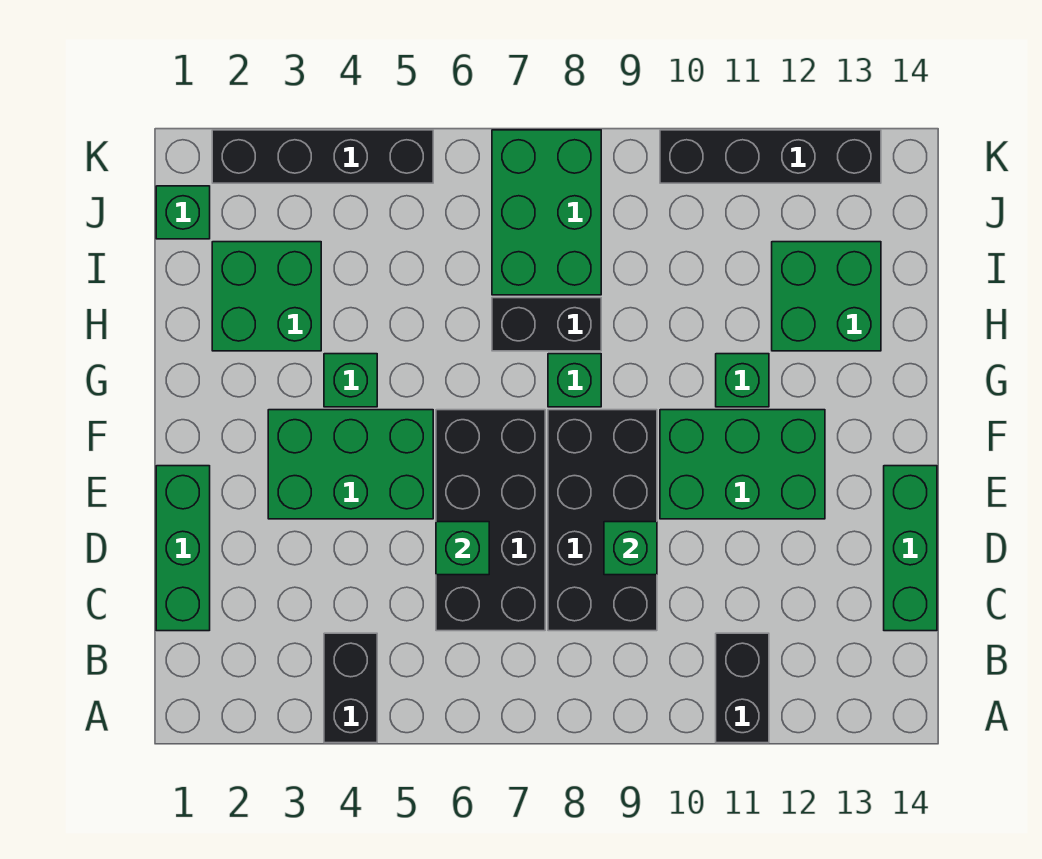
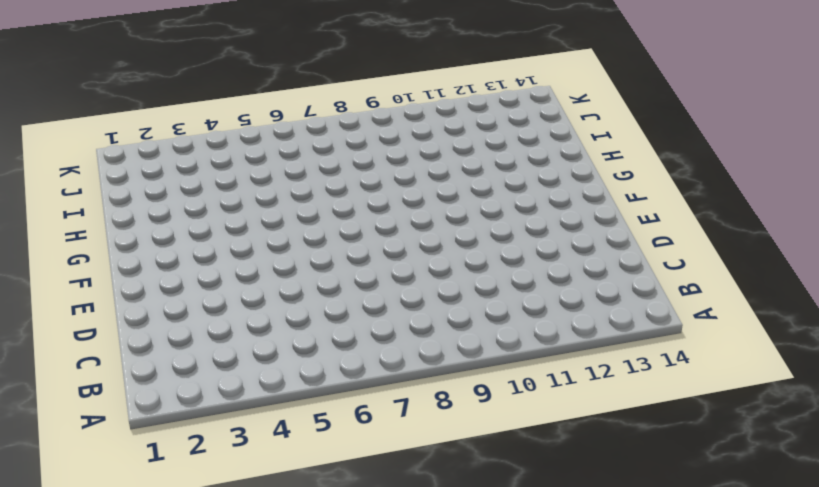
none -> black 1x2 brick [324,633,377,743]
none -> black 1x2 brick [716,633,769,743]
none -> green 1x3 brick [156,466,210,631]

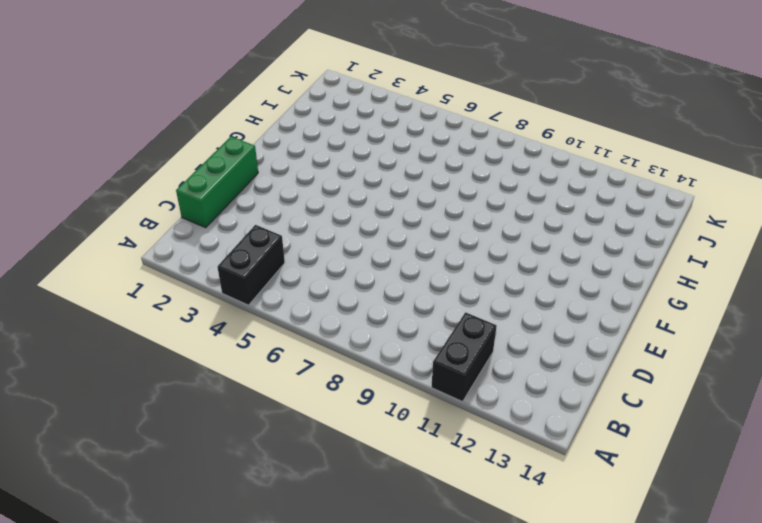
none -> black 2x4 brick [436,410,545,631]
none -> black 2x4 brick [548,410,657,631]
none -> green 1x3 brick [884,466,937,631]

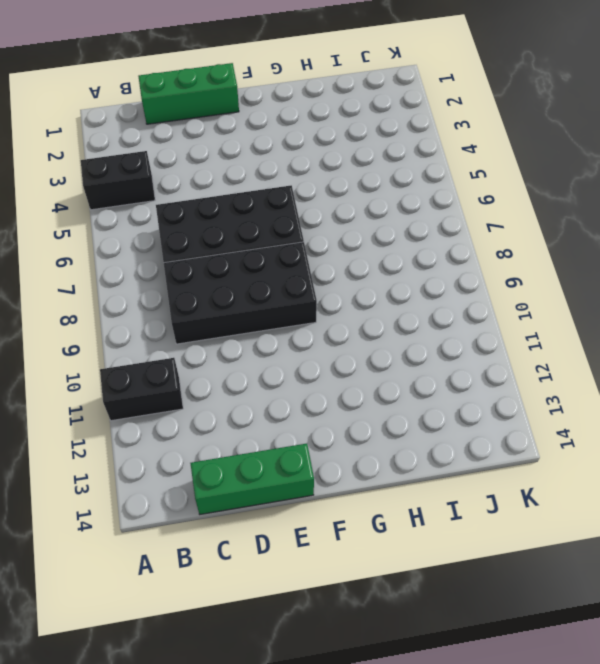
none -> green 2x3 brick [268,410,433,519]
none -> green 2x3 brick [660,410,825,519]
none -> green 1x1 brick [324,354,377,407]

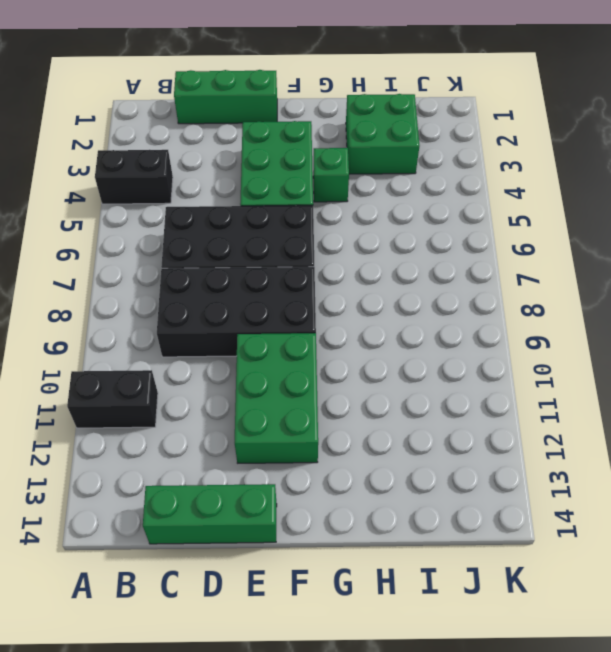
none -> green 1x1 brick [548,354,601,407]
none -> green 1x1 brick [716,354,769,407]
none -> black 1x2 brick [492,298,601,351]

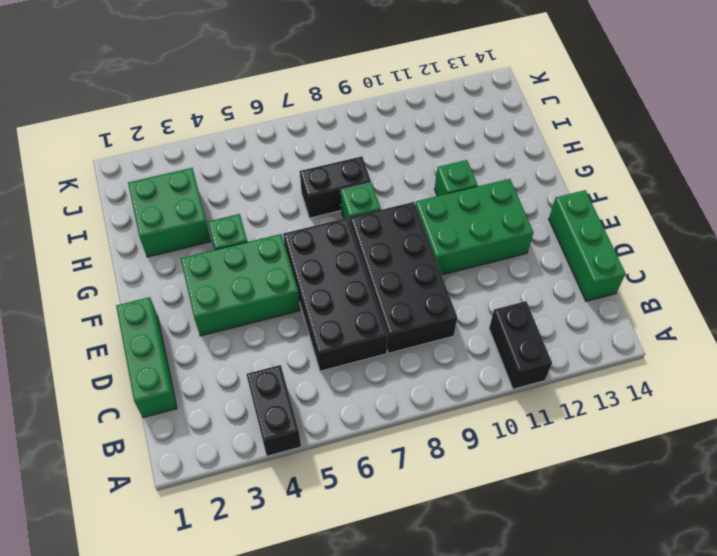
none -> green 2x2 brick [772,242,881,351]
none -> green 2x3 brick [492,130,601,295]
none -> green 1x1 brick [156,186,210,239]

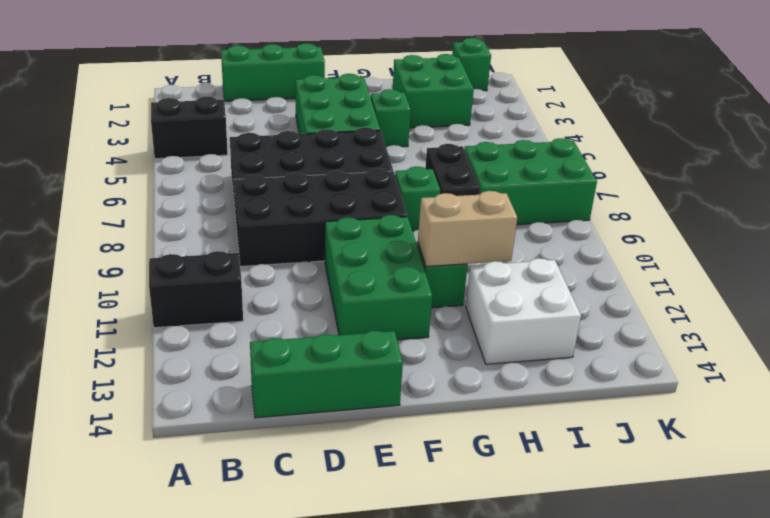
tan 1x2 brick [418,191,517,267] -> none
white 2x2 brick [466,258,581,364] -> green 2x2 brick [772,242,881,351]
none -> black 1x4 brick [212,130,433,183]
none -> black 1x4 brick [660,130,881,183]
none -> green 1x1 brick [436,522,489,575]

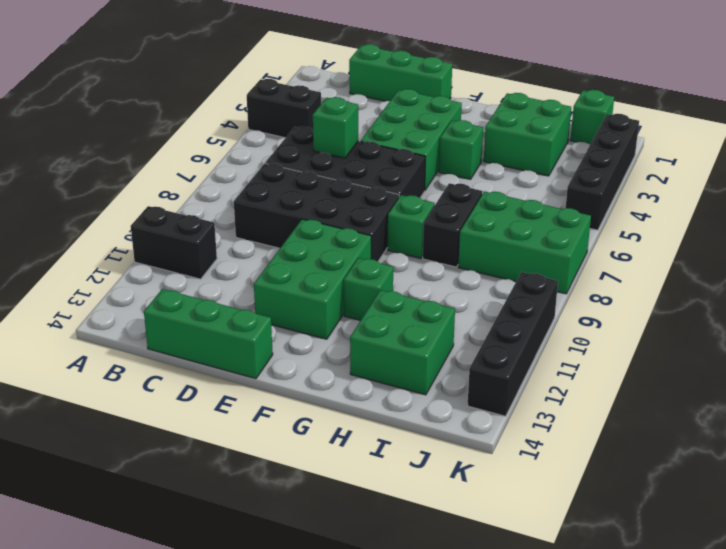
none -> green 1x1 brick [604,522,657,575]

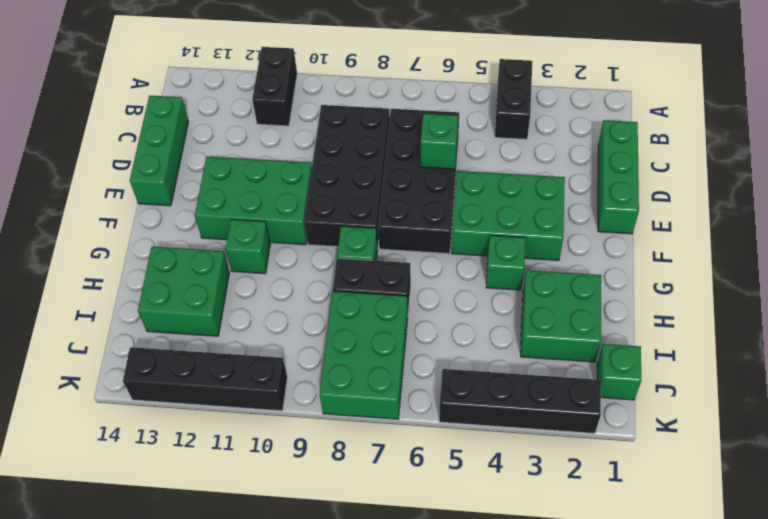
none -> green 1x1 brick [604,522,657,575]

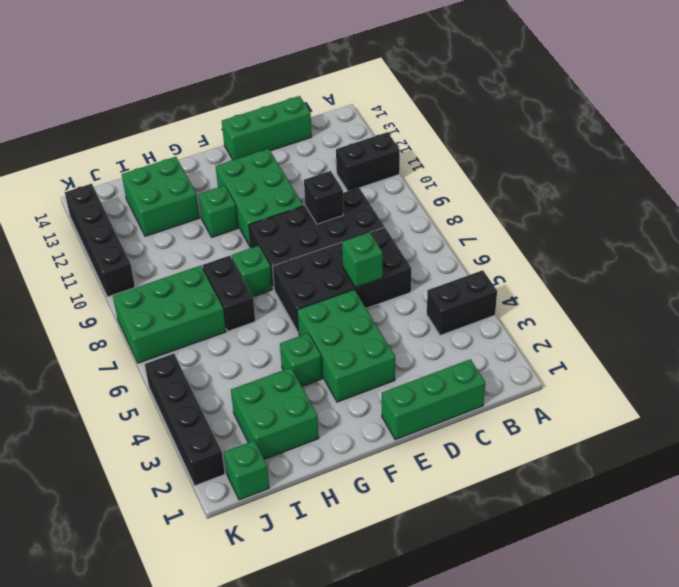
black 1x1 brick [304,171,343,224] -> green 1x1 brick [604,522,657,575]

